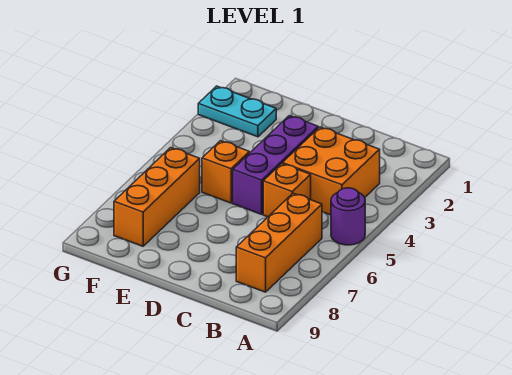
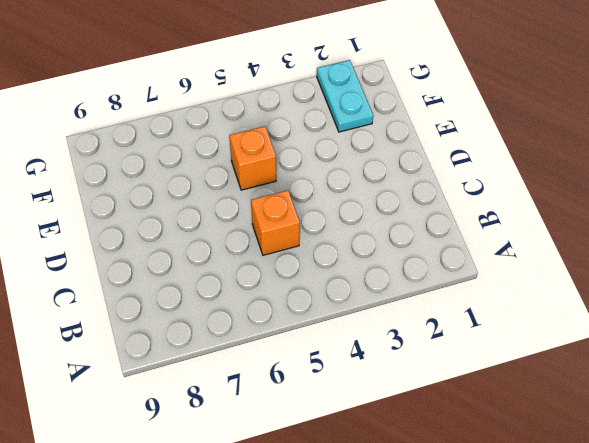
none -> purple 1x1 round brick [331,188,365,245]
none -> orange 2x2 brick [282,127,380,215]

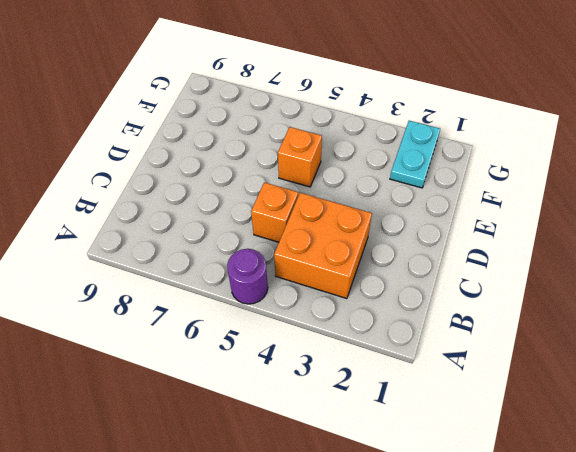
none -> orange 1x3 brick [236,193,322,292]
none -> purple 1x3 brick [233,116,318,214]

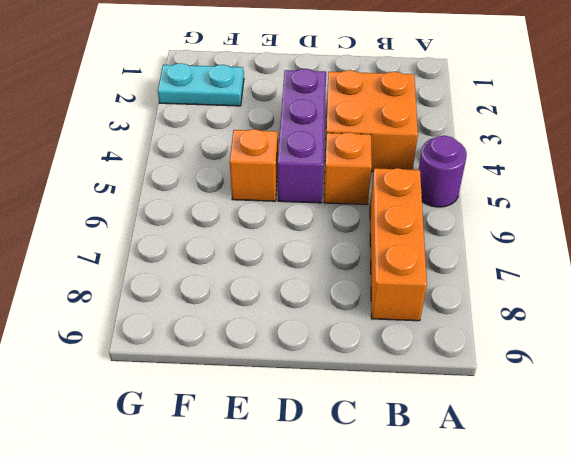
none -> orange 1x3 brick [114,148,200,246]

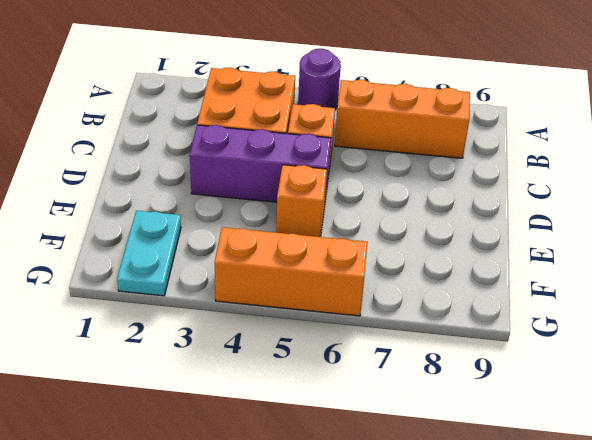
orange 1x3 brick [215,227,368,316] -> orange 1x3 brick moved to [114,148,200,246]

